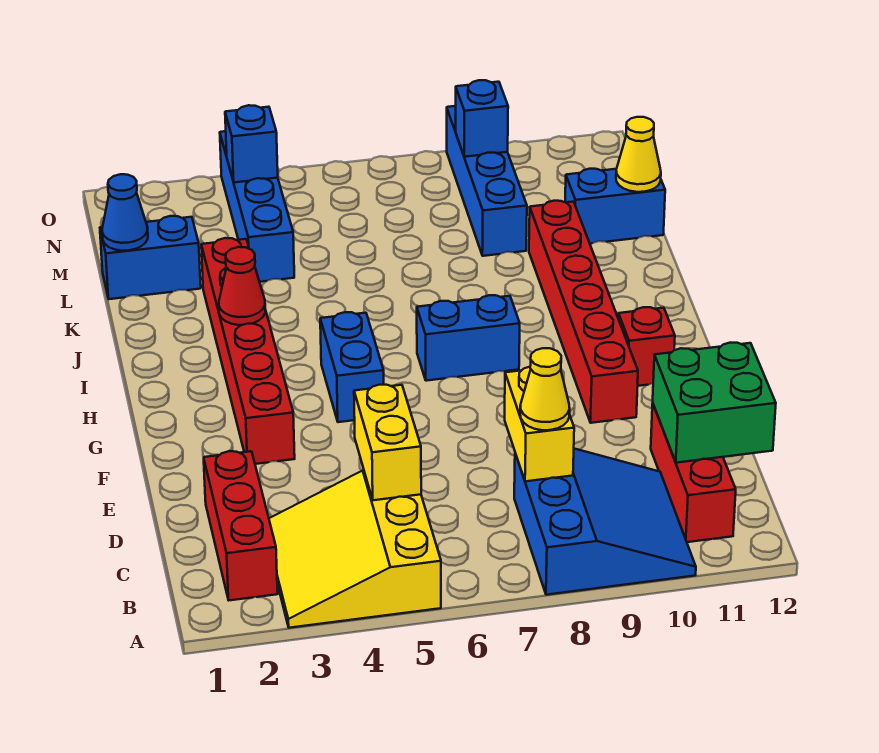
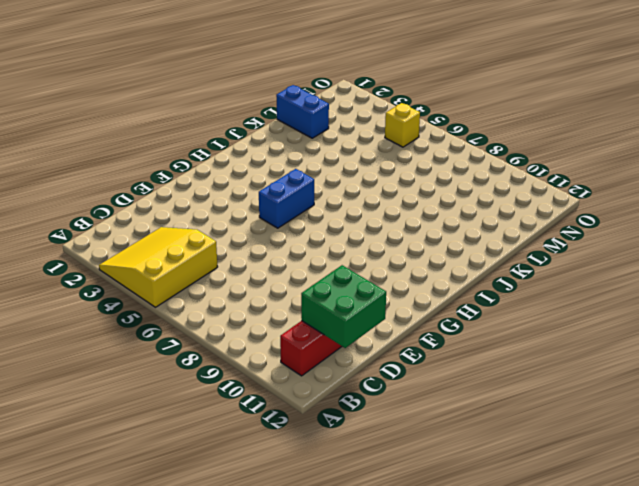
yellow 1x1 brick [385,103,420,147] -> none
none -> blue 3x3 slope [514,449,696,595]
none -> red 1x3 brick [204,451,278,600]
none -> red 1x6 brick [201,238,295,464]

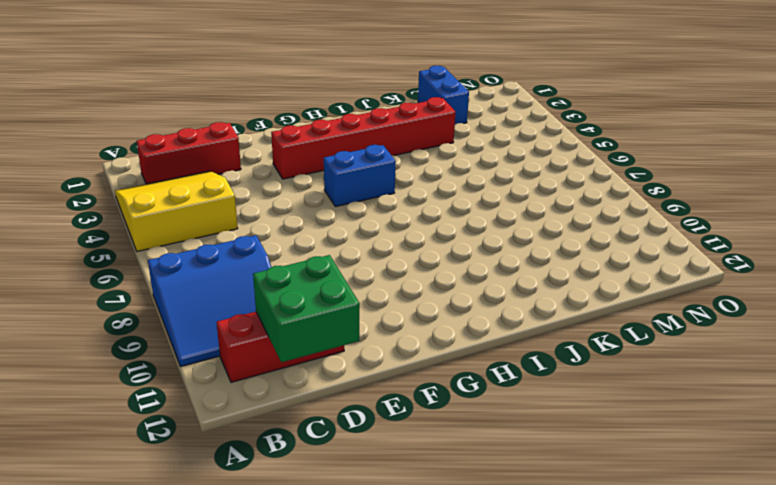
none -> red 1x6 brick [529,201,638,423]
none -> red 1x1 brick [618,307,675,386]
none -> blue 1x2 brick [417,295,520,381]

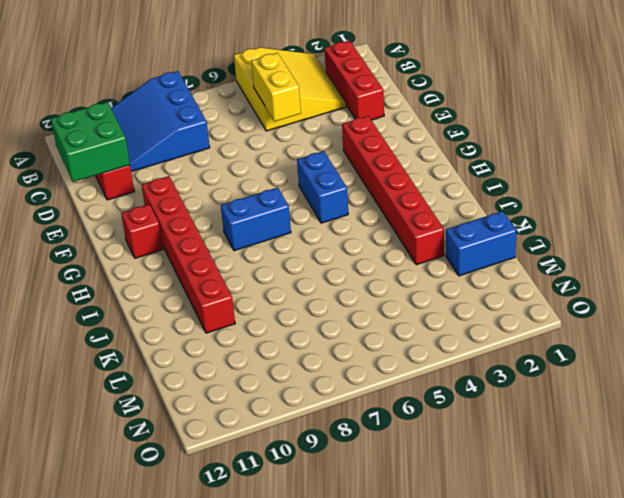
none -> blue 1x4 brick [220,131,294,282]
none -> blue 1x4 brick [447,106,527,256]
none -> blue 1x2 brick [565,169,665,244]

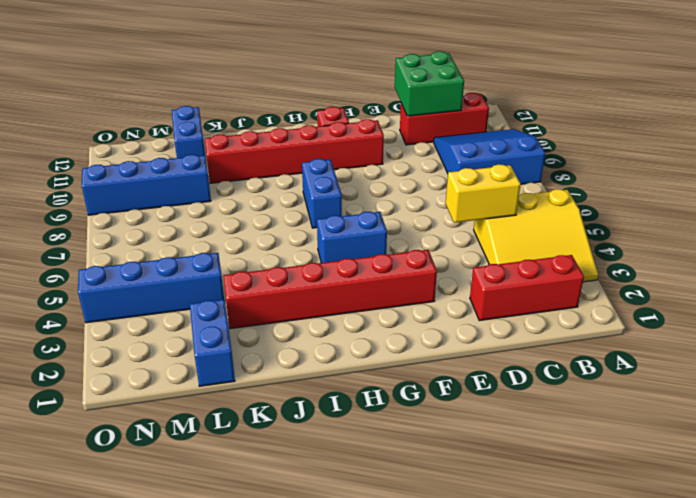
none -> yellow 1x2 brick [505,367,574,481]
none -> red 1x1 cone [219,247,265,325]
none -> blue 1x1 cone [102,174,148,251]

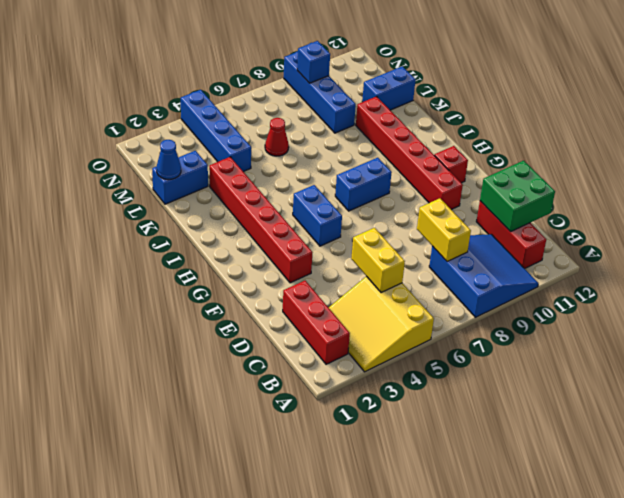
red 1x1 cone [265,118,289,156] -> red 1x1 cone moved to [219,247,265,325]
none -> yellow 1x1 cone [616,117,661,192]
none -> blue 1x1 brick [225,105,278,182]
none -> yellow 1x1 cone [520,348,570,430]

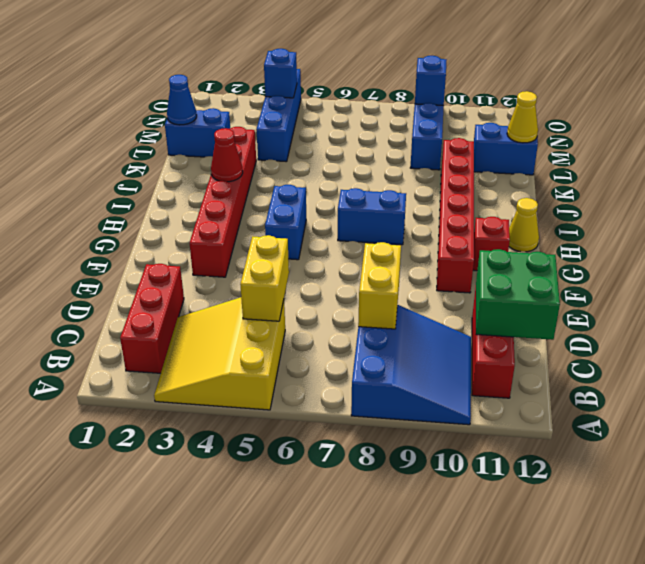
yellow 1x1 cone [509,198,539,252] -> yellow 1x1 cone moved to [520,348,570,430]

